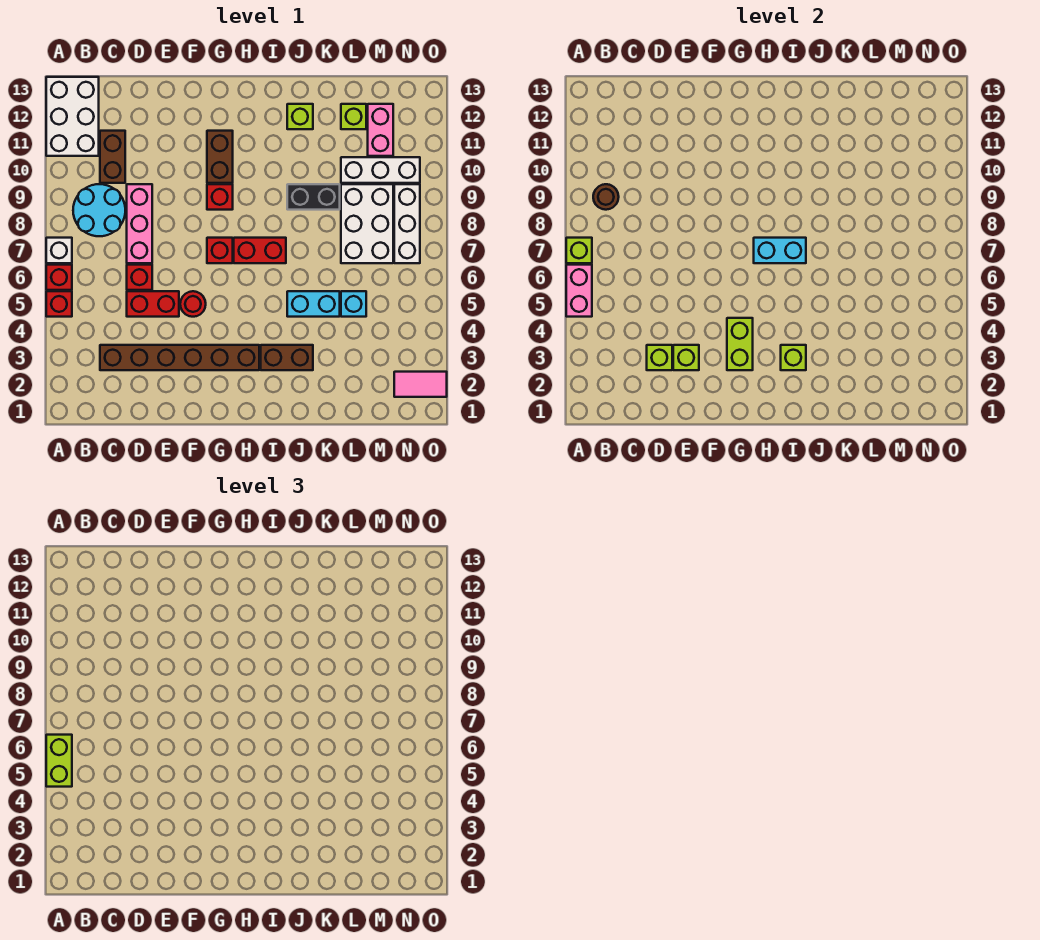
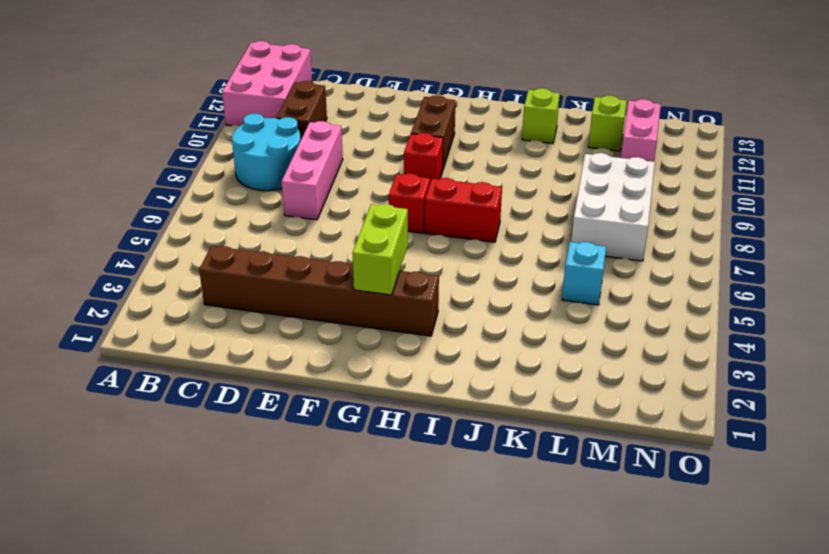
pink 2x3 brick [222,41,312,126] -> white 2x3 brick [46,77,99,156]
none -> red 1x1 brick [46,291,72,317]
none -> red 1x1 brick [46,265,72,290]
none -> white 1x1 brick [46,238,72,263]
none -> red 1x2 brick [127,291,179,317]

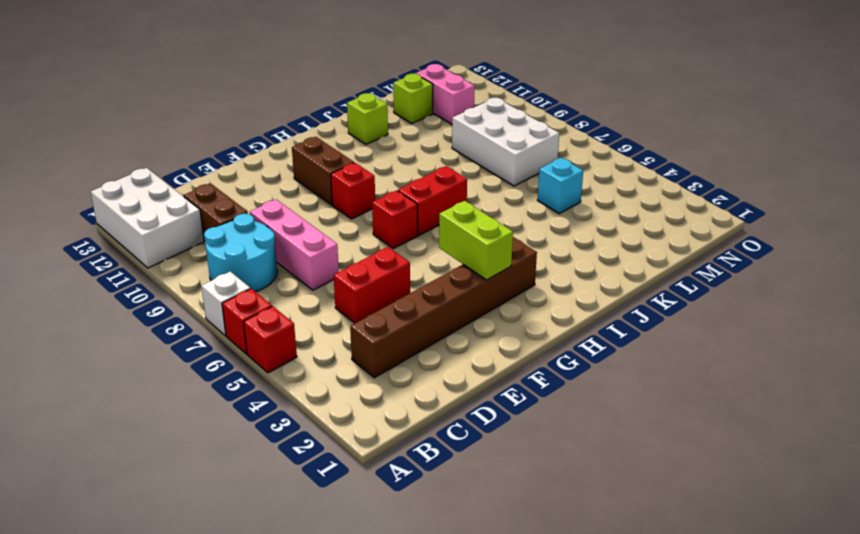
none -> red 1x1 brick [127,265,152,290]
none -> red 1x1 round brick [180,291,206,317]
none -> brown 1x2 brick [261,345,313,370]
none -> cyan 1x2 brick [287,291,340,317]

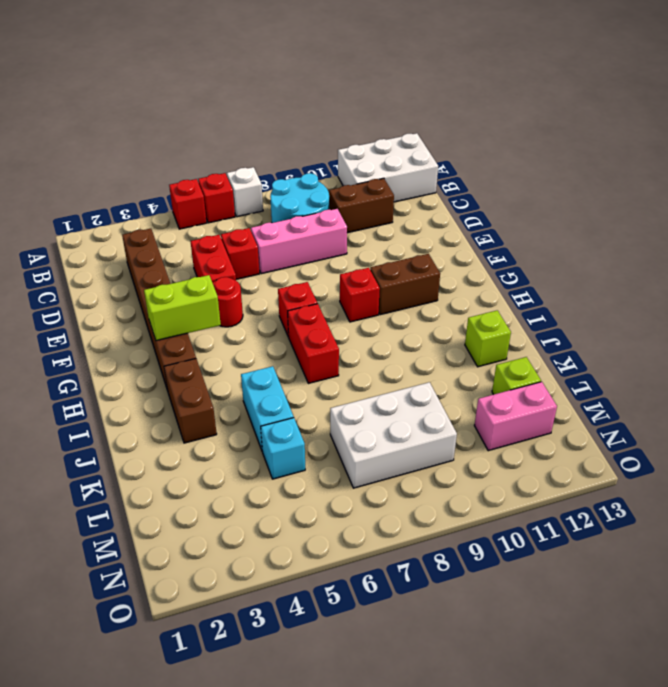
none -> black 1x2 brick [287,184,340,210]
none -> white 1x3 brick [341,157,420,183]
none -> pink 1x2 tile [394,372,447,397]
none -> white 1x3 brick [394,184,420,263]

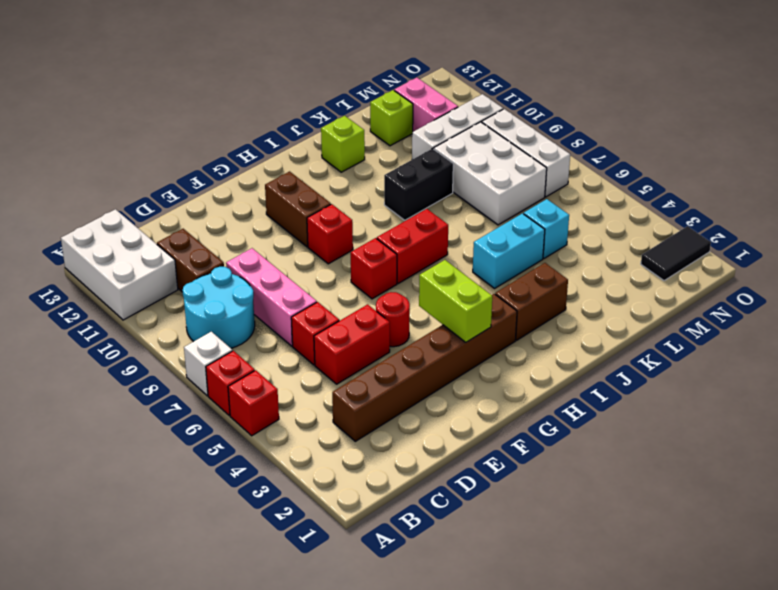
black 1x2 tile [641,226,711,281] -> pink 1x2 tile [394,372,447,397]
none -> pink 1x2 brick [566,265,592,317]
none -> lime 1x1 brick [566,238,592,263]
none -> brown 1x1 round brick [593,184,619,210]
none -> lime 1x1 brick [647,345,672,370]

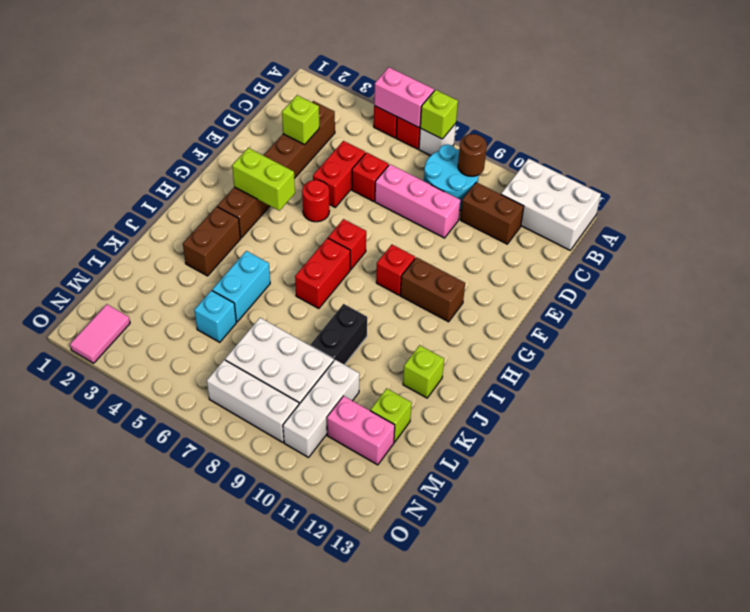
none -> lime 1x1 brick [673,345,699,370]
none -> cyan 1x2 brick [754,238,806,263]
none -> lime 1x1 brick [781,345,806,370]
none -> lime 1x2 brick [46,735,72,787]

